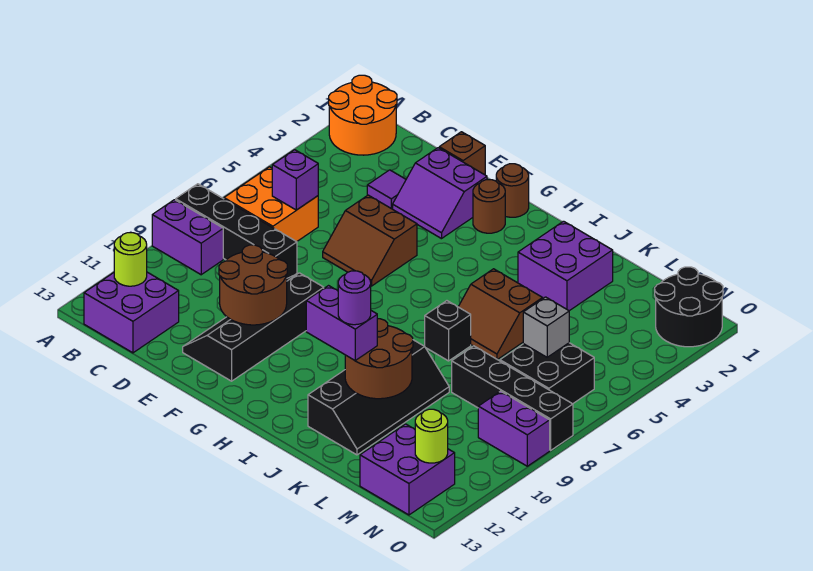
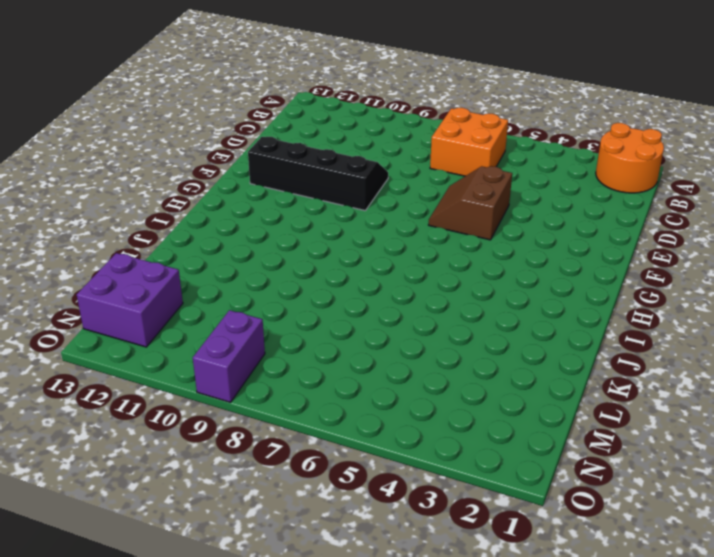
none -> black 1x4 brick [176,184,297,278]
none -> purple 1x2 brick [152,200,223,275]
none -> purple 2x2 brick [84,272,179,353]

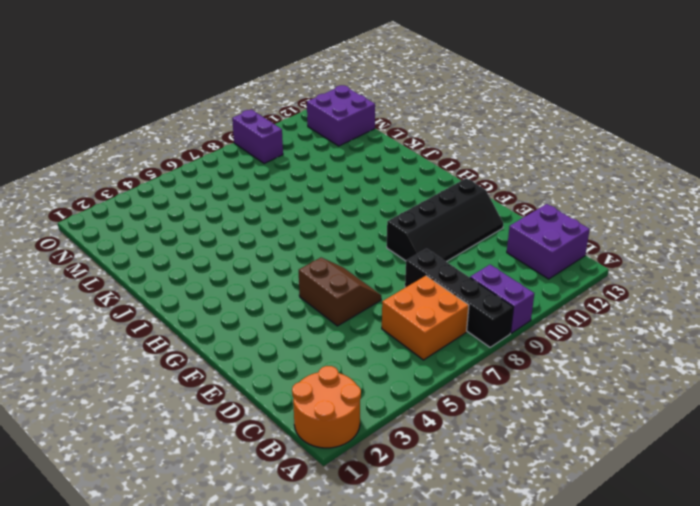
none -> purple 1x1 tile [367,170,406,209]
none -> brown 1x1 brick [439,132,485,175]
none -> purple 2x2 slope [393,148,487,239]

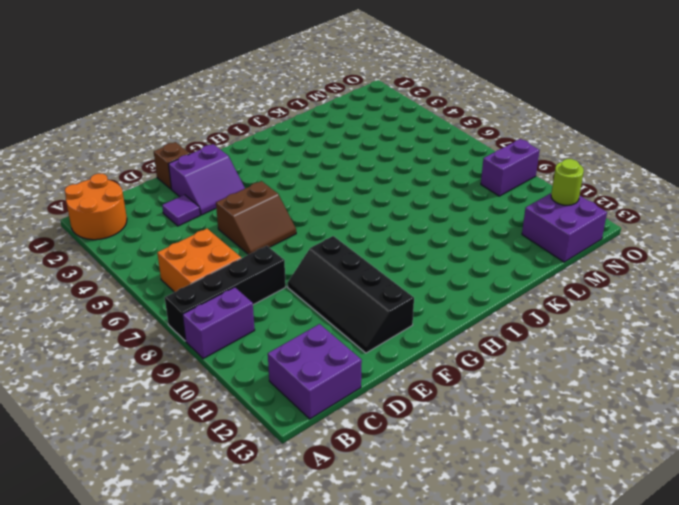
none -> brown 1x1 round brick [496,164,529,217]
none -> brown 1x1 round brick [473,180,505,233]
none -> purple 2x2 brick [518,221,613,311]

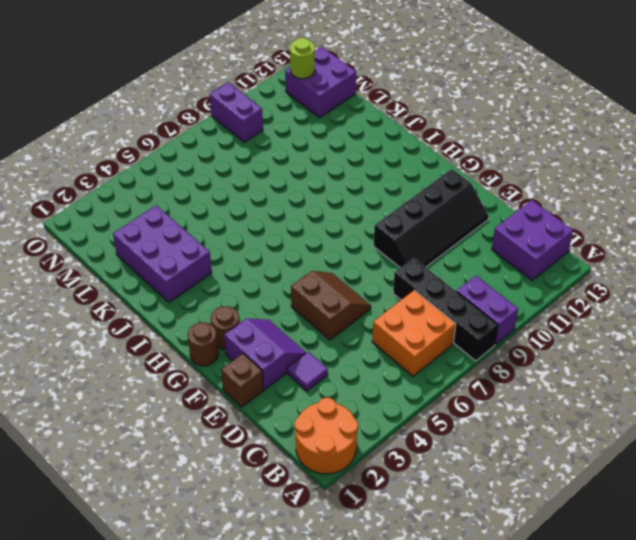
purple 2x3 brick [113,205,212,302] -> purple 2x2 brick [518,221,613,311]
none -> brown 2x2 slope [458,269,543,360]
none -> black 1x1 brick [425,301,471,361]
none -> black 2x4 slope [308,340,449,455]

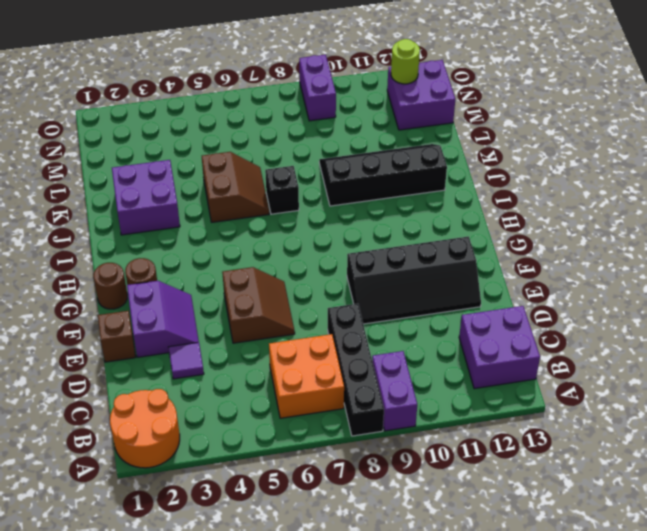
none -> black 1x4 brick [452,346,573,450]
none -> black 2x2 brick [500,343,594,404]
none -> black 2x2 round brick [655,267,723,347]

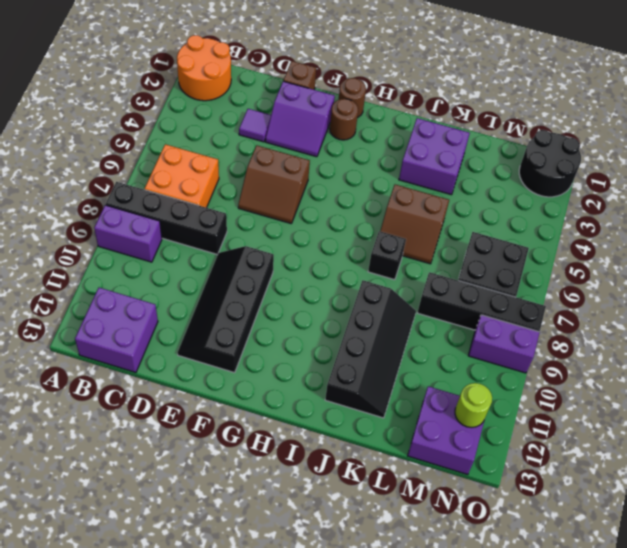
none -> lime 1x1 round brick [114,233,147,286]
none -> purple 1x1 brick [272,150,318,210]
none -> brown 2x2 round brick [219,245,287,325]

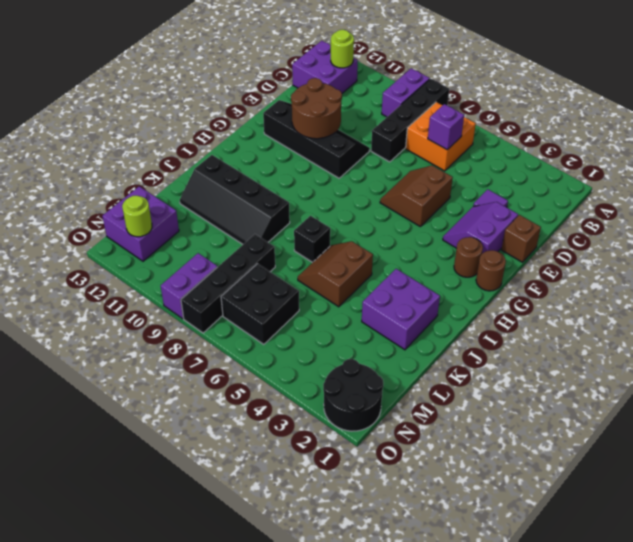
none -> orange 2x2 round brick [329,75,397,155]
none -> brown 2x2 round brick [345,319,413,399]
none -> grey 1x1 brick [523,297,569,357]

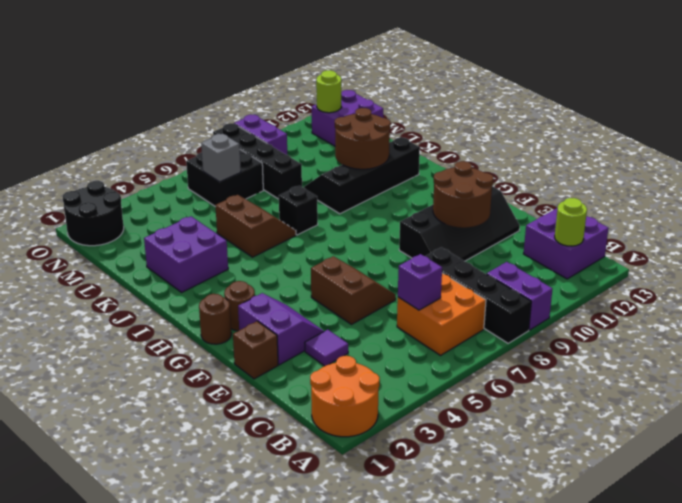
none -> purple 1x2 brick [306,286,377,360]
none -> purple 1x1 round brick [338,271,371,325]

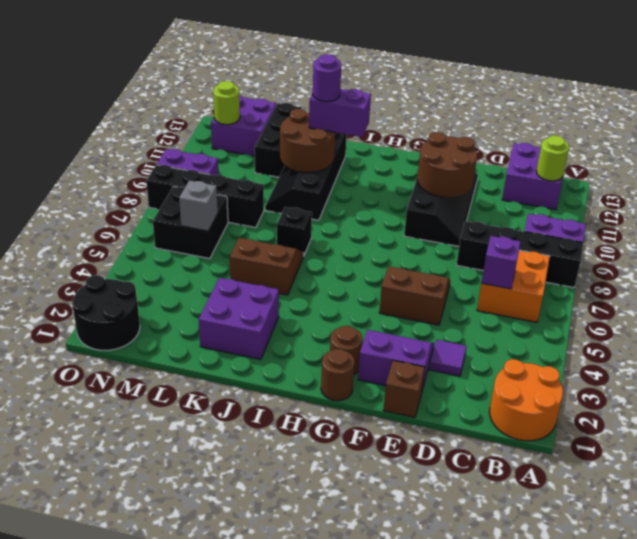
black 1x3 brick [255,103,302,177] -> none

